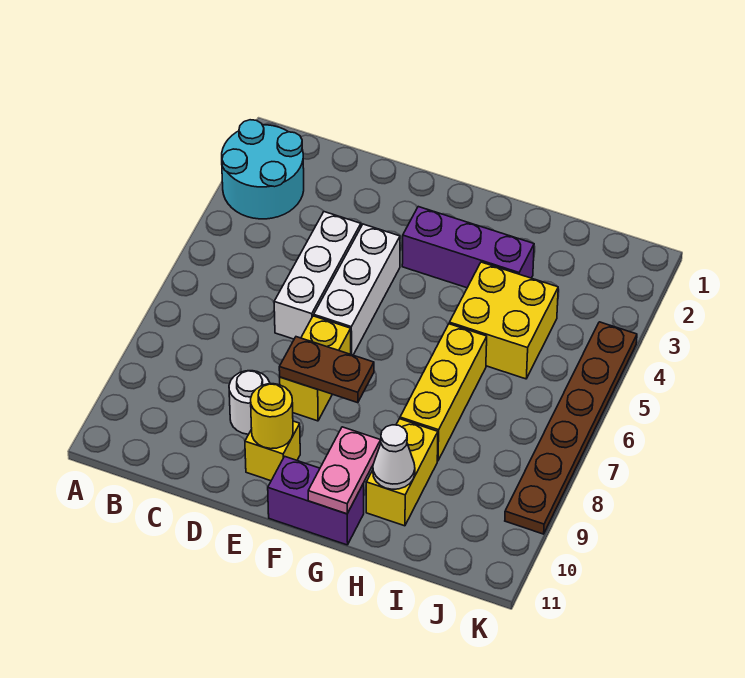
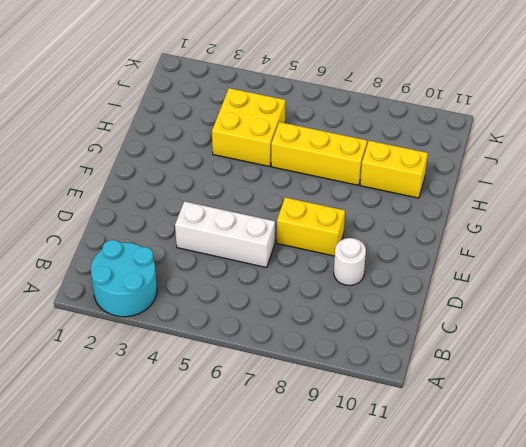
none -> white 1x3 brick [314,224,400,355]
none -> yellow 1x1 brick [245,421,300,481]
none -> purple 1x3 brick [402,207,534,288]

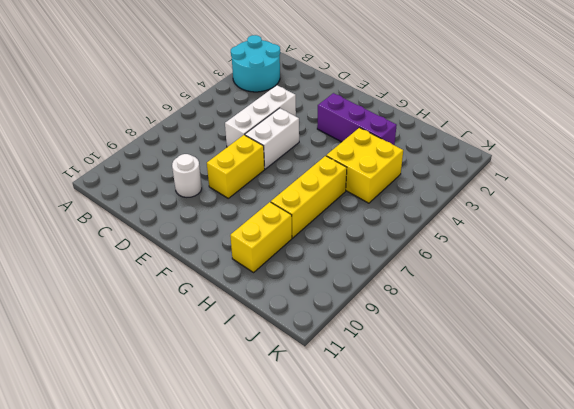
white 1x2 brick [245,108,299,169] -> white 1x3 brick [314,224,400,355]
none -> yellow 1x1 brick [245,421,300,481]
none -> purple 1x2 brick [268,456,364,545]
none -> brown 1x6 plate [505,322,637,534]

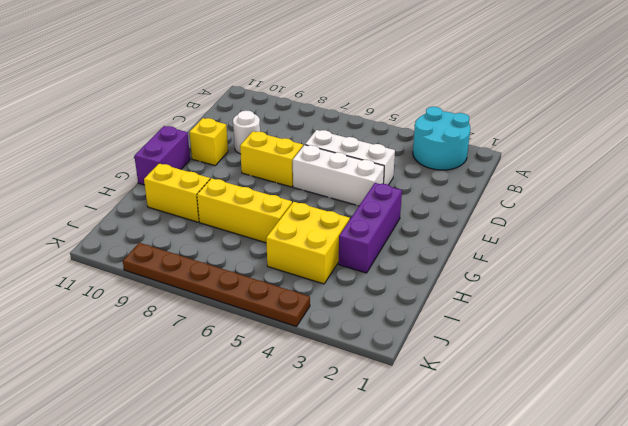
none -> brown 1x2 plate [279,337,374,403]
none -> yellow 1x1 round brick [251,384,293,449]
none -> pink 1x2 plate [308,427,381,514]

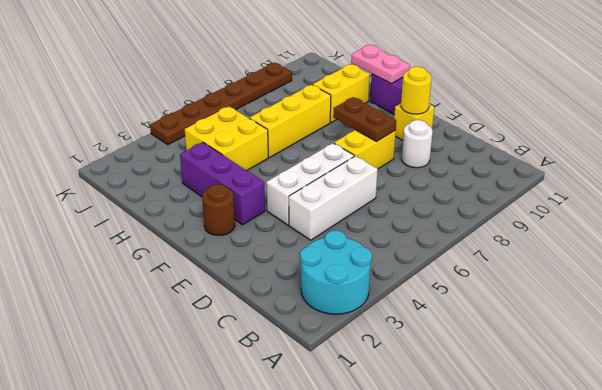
brown 1x1 round brick [202,184,235,235] -> none
pink 1x2 plate [351,45,410,84] -> pink 1x2 plate turned to [308,427,381,514]
none -> white 1x1 cone [373,425,415,489]

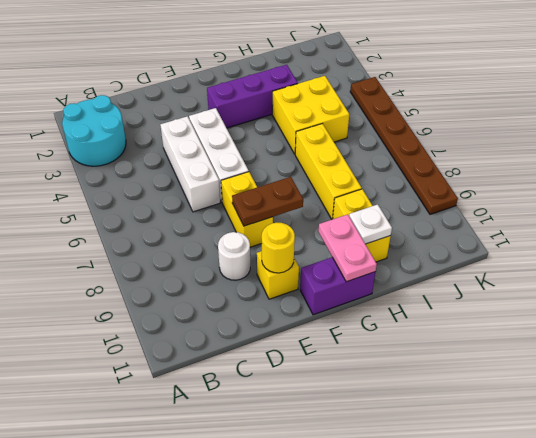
white 1x1 plate [349,204,392,244] -> white 1x1 cone [373,425,415,489]

